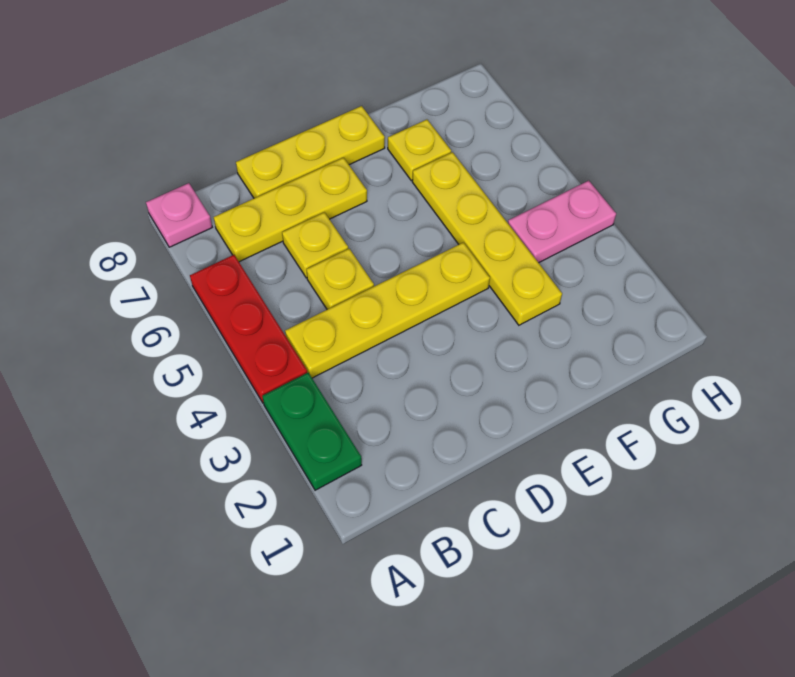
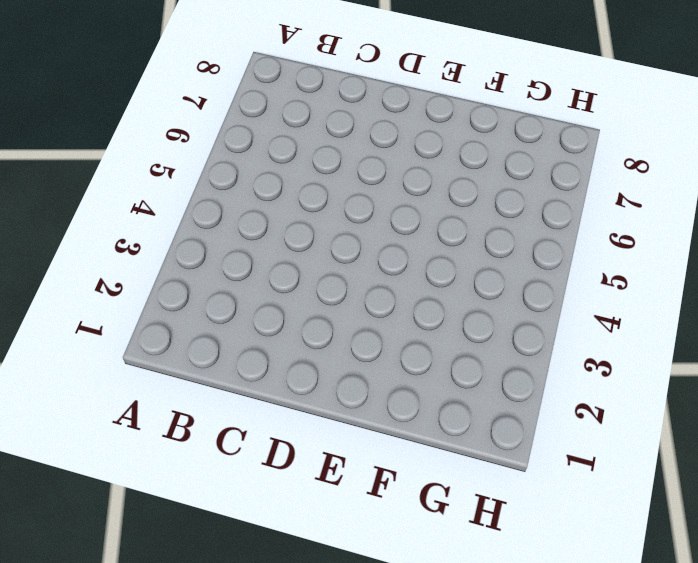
none -> green 1x2 plate [262,373,362,490]
none -> red 1x3 plate [190,255,307,403]

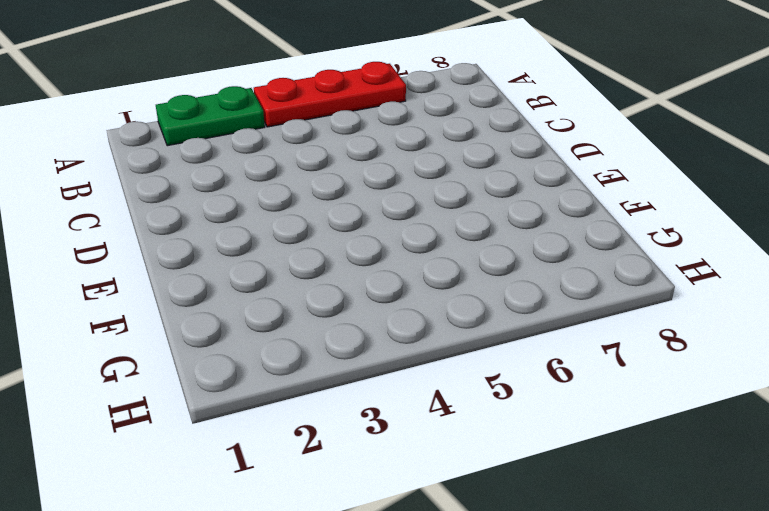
none -> pink 1x1 plate [146,183,212,247]
none -> yellow 1x4 plate [285,242,490,378]

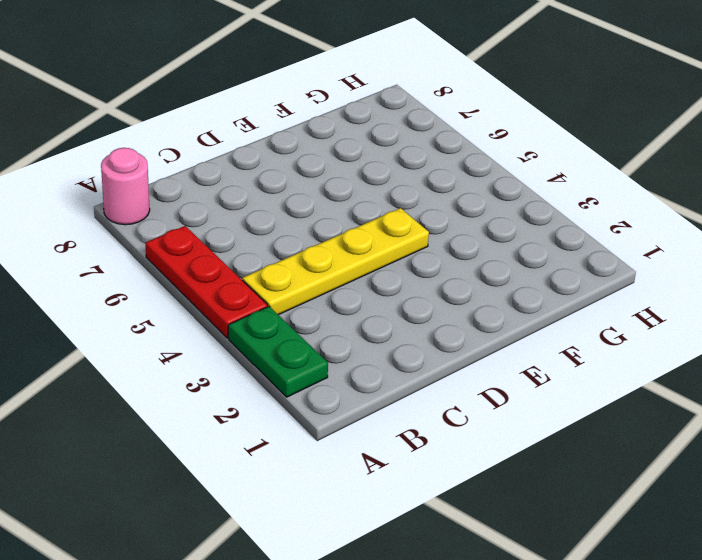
pink 1x1 round brick [101,148,150,225] -> pink 1x1 plate [146,183,212,247]
none -> yellow 1x3 plate [214,158,367,262]
none -> yellow 1x1 plate [306,249,374,309]

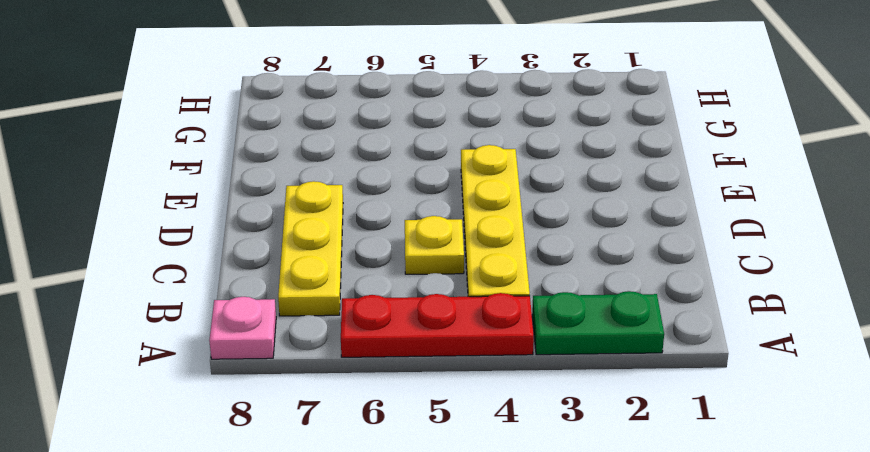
none -> yellow 1x1 plate [282,212,348,278]
none -> yellow 1x3 plate [236,106,385,198]

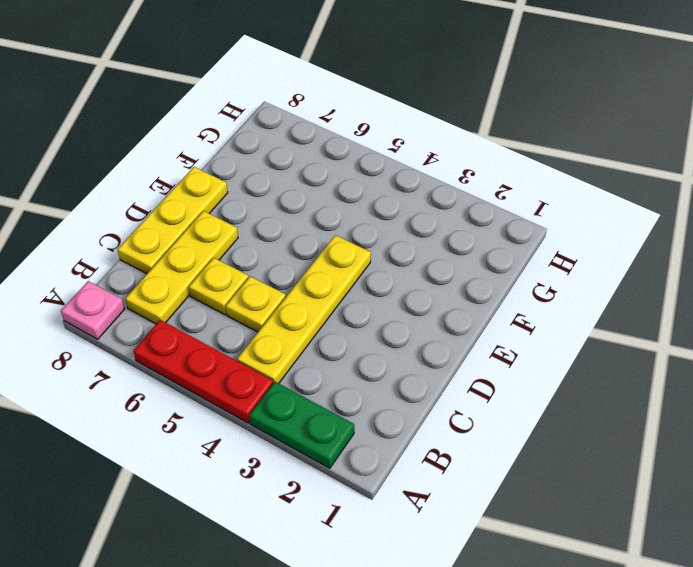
none -> yellow 1x4 plate [412,152,562,325]
none -> yellow 1x1 plate [388,120,451,180]

